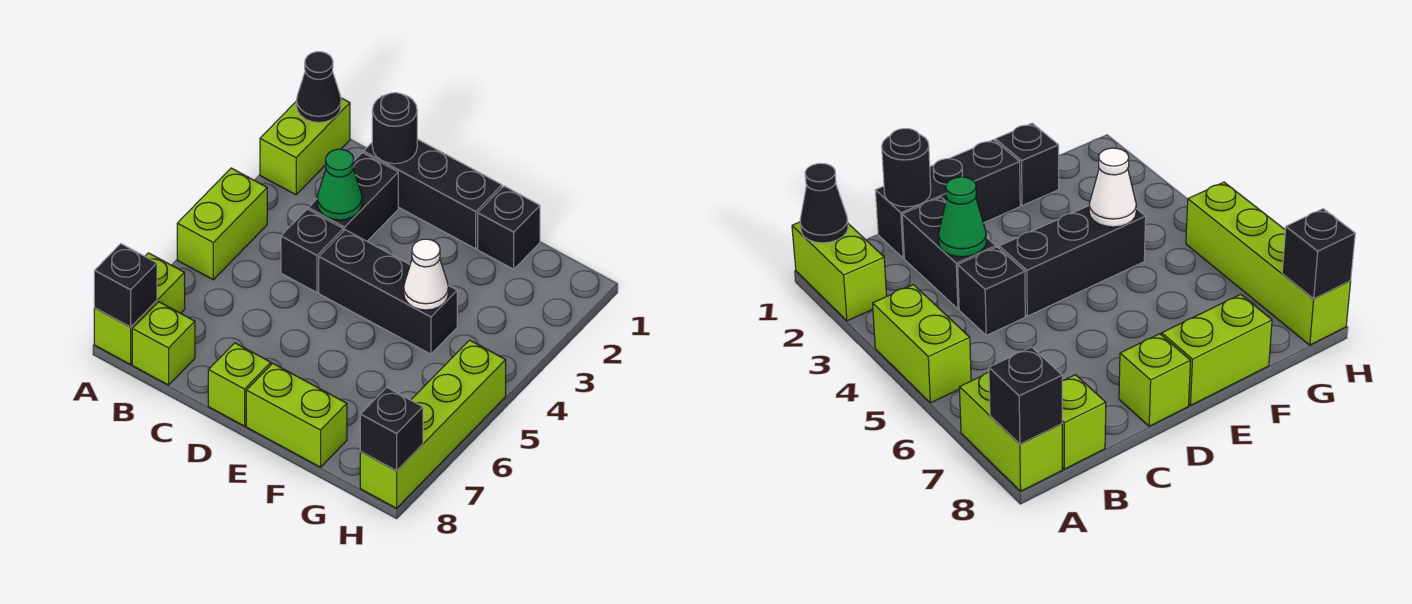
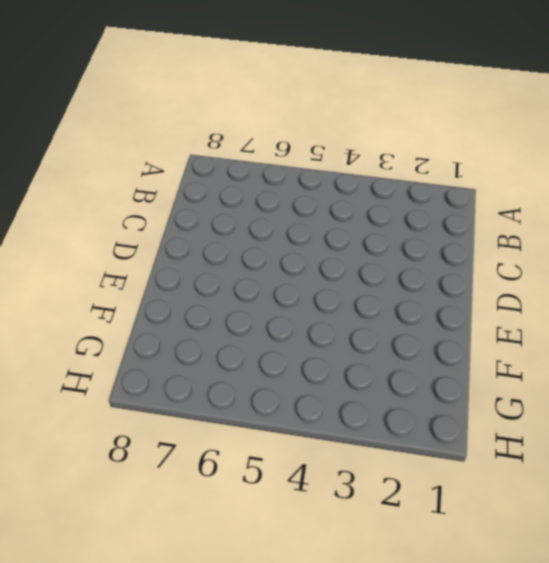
none -> lime 1x2 brick [260,98,350,195]
none -> lime 1x2 brick [177,168,267,280]
none -> lime 1x2 brick [94,253,185,365]

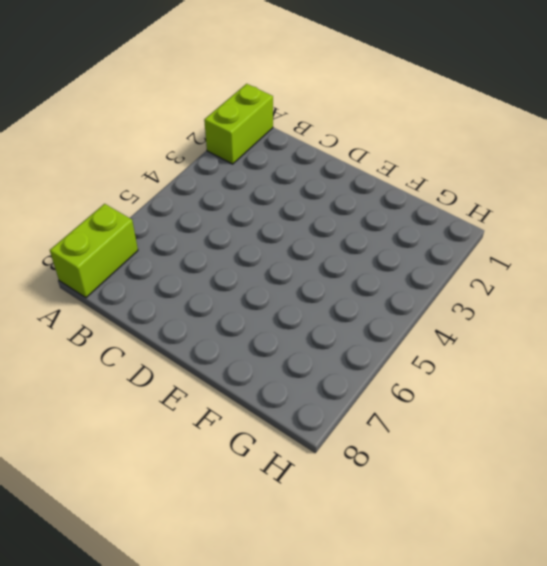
none -> lime 1x2 brick [177,168,267,280]
none -> lime 1x1 brick [132,302,195,385]
none -> black 1x3 brick [364,139,502,249]

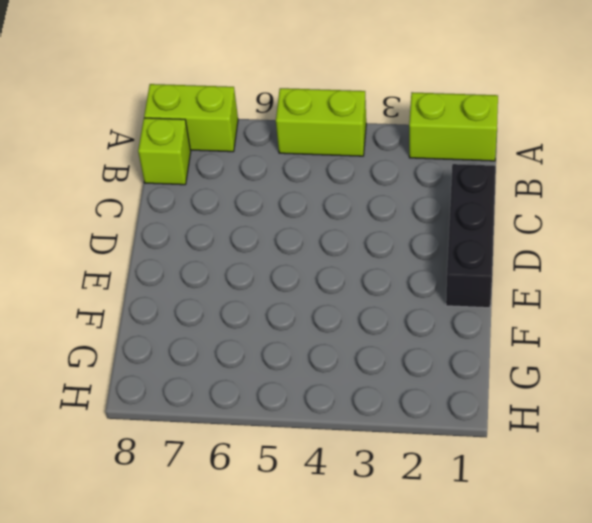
none -> black 1x2 brick [308,153,398,241]
none -> black 1x1 brick [281,209,343,292]
none -> black 1x3 brick [319,230,457,354]

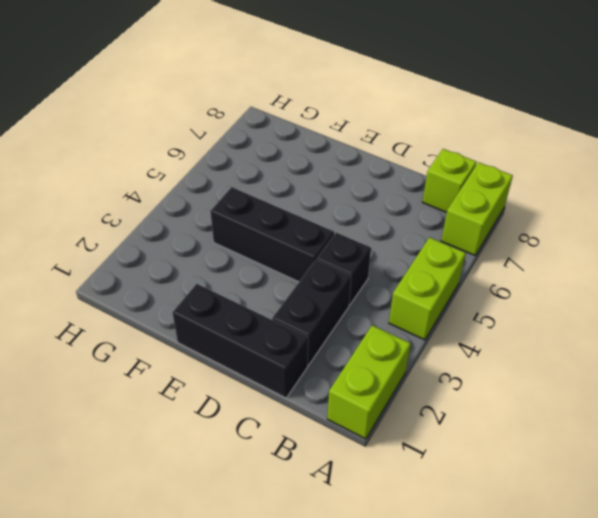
none -> lime 1x1 brick [208,343,271,426]
none -> lime 1x2 brick [246,363,347,467]
none -> black 1x1 brick [478,186,540,269]

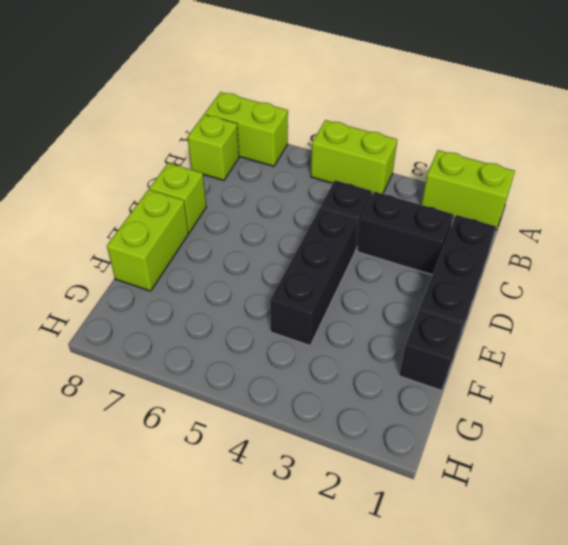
none -> lime 1x4 brick [360,340,506,508]
none -> black 1x1 cone [296,52,341,123]
none -> black 1x1 brick [94,244,157,327]

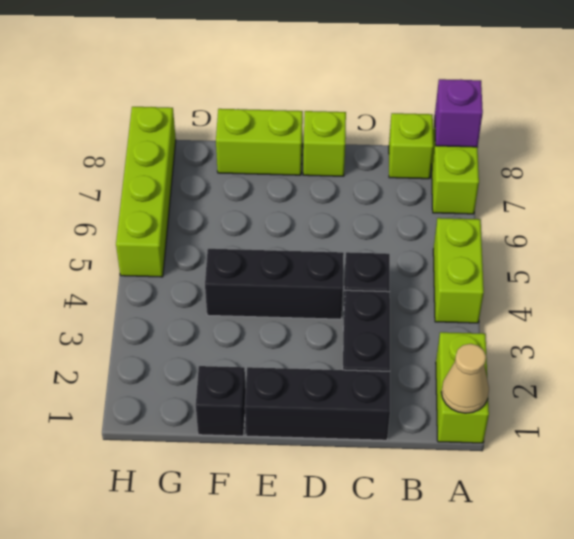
tan 1x1 cone [441,344,489,413] -> black 1x1 cone [296,52,341,123]
purple 1x1 brick [435,79,483,147] -> black 1x1 brick [94,244,157,327]
none -> black 1x1 round brick [372,93,417,164]
none -> green 1x1 cone [317,149,362,220]
none -> white 1x1 cone [404,239,448,310]

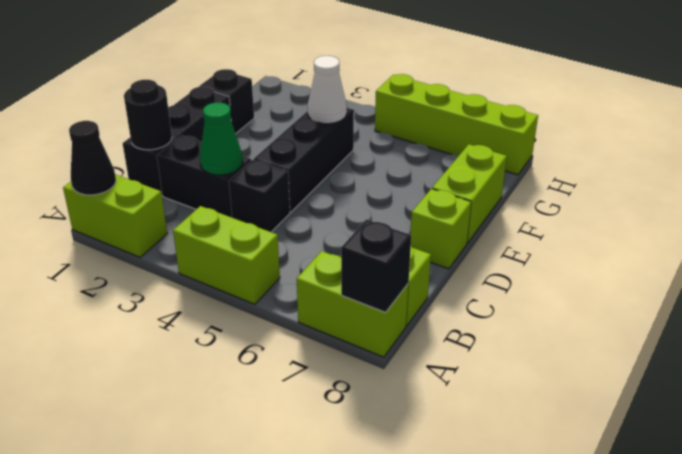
none -> black 1x1 brick [360,387,423,471]

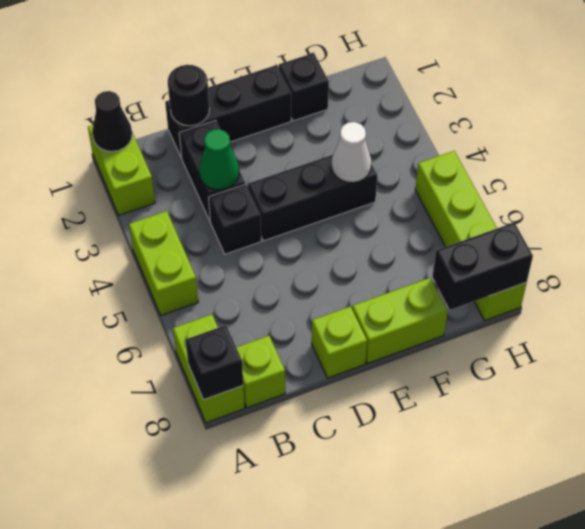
black 1x2 brick [432,223,533,310] -> black 1x1 brick [360,387,423,471]

